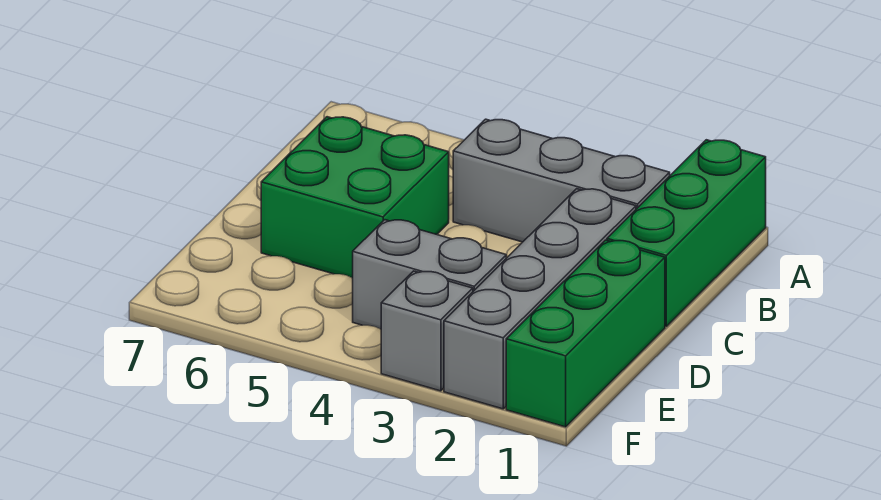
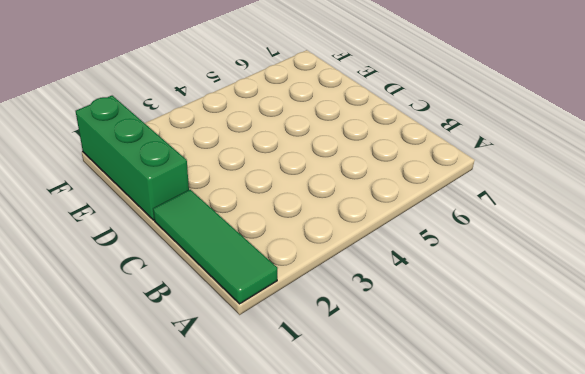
green 1x3 tile [153,190,277,304] -> green 1x3 brick [607,140,766,326]
none -> grey 1x3 brick [453,119,670,242]
none -> grey 1x4 brick [444,189,636,409]

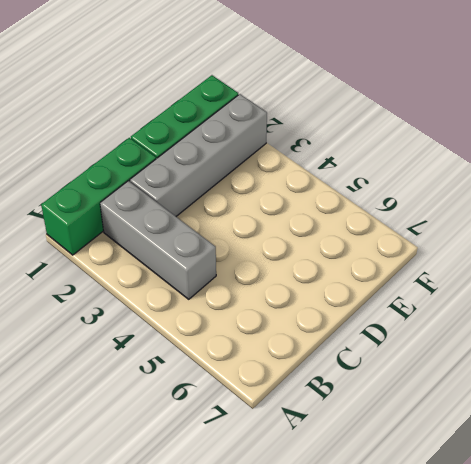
none -> green 2x2 brick [261,117,449,278]
none -> grey 1x2 brick [353,220,506,329]

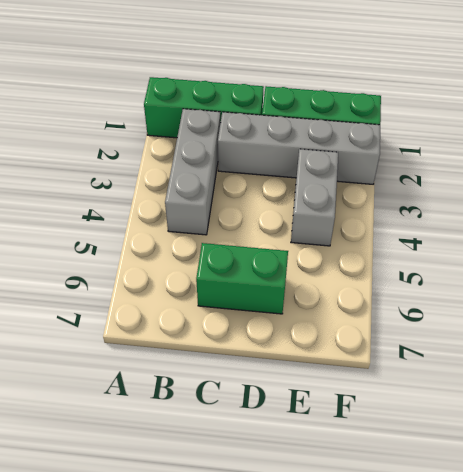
green 1x2 brick [196,243,288,314] -> green 2x2 brick [261,117,449,278]
none -> grey 1x1 brick [381,271,473,391]

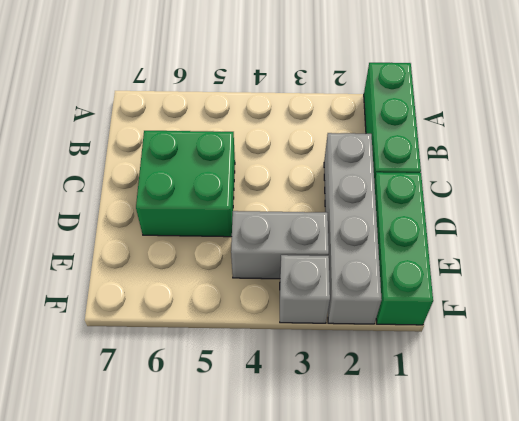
none -> grey 1x3 brick [453,119,670,242]

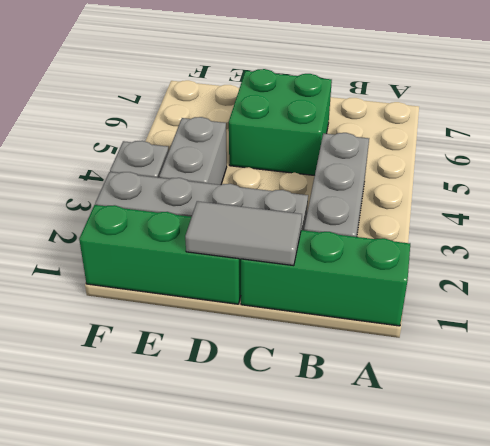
grey 1x2 tile [185,201,302,266] -> none

